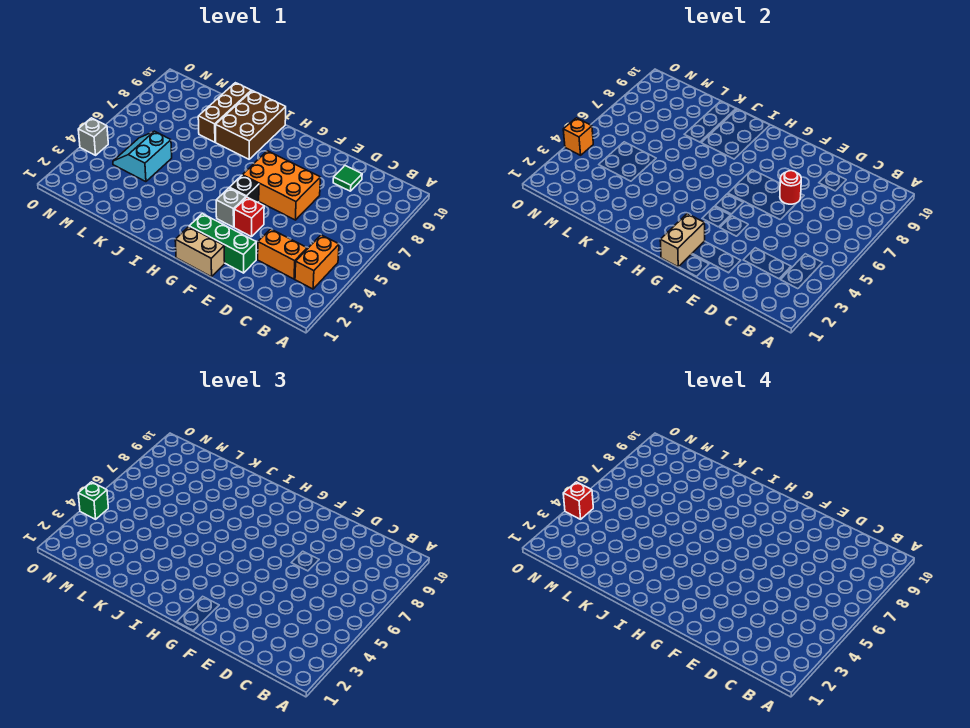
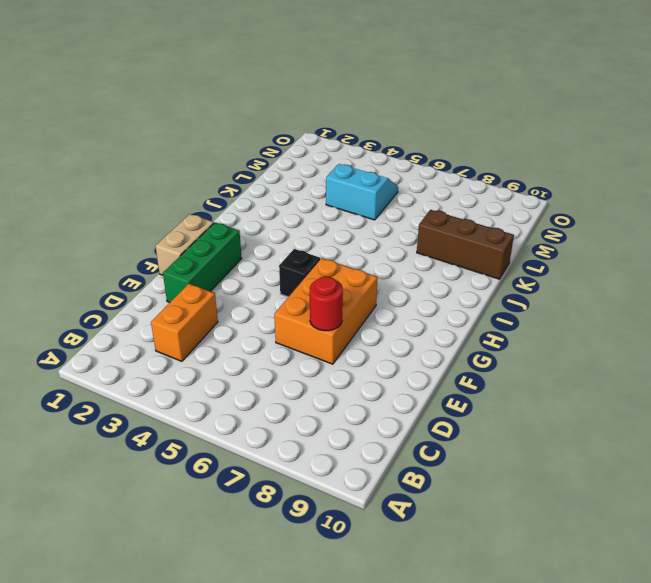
none -> orange 1x2 brick [295,235,339,289]
none -> green 1x1 tile [333,166,362,191]
none -> red 1x1 brick [234,197,264,237]

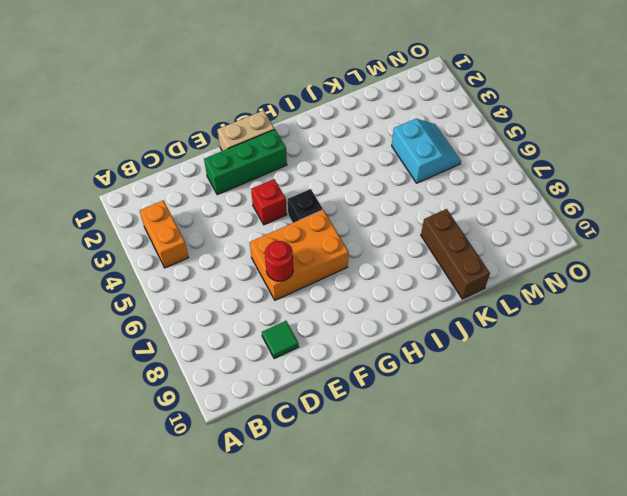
none -> orange 1x2 brick [258,229,307,279]
none -> grey 1x1 brick [216,188,246,227]
none -> brown 2x3 brick [216,91,286,159]

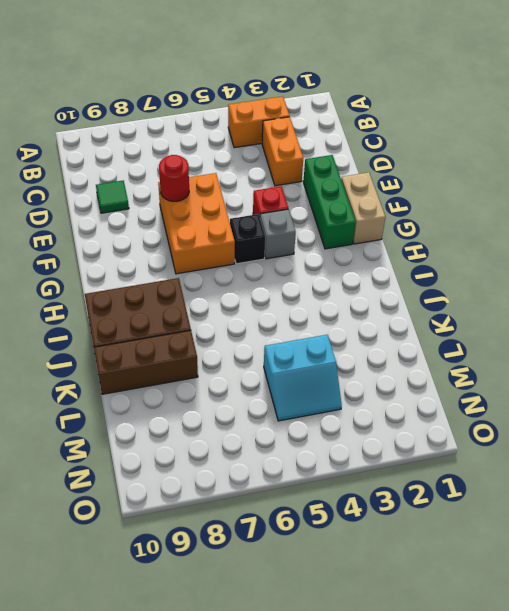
none -> grey 1x1 brick [78,118,108,155]
none -> tan 1x2 brick [660,214,705,267]
none -> orange 1x1 brick [563,118,593,155]

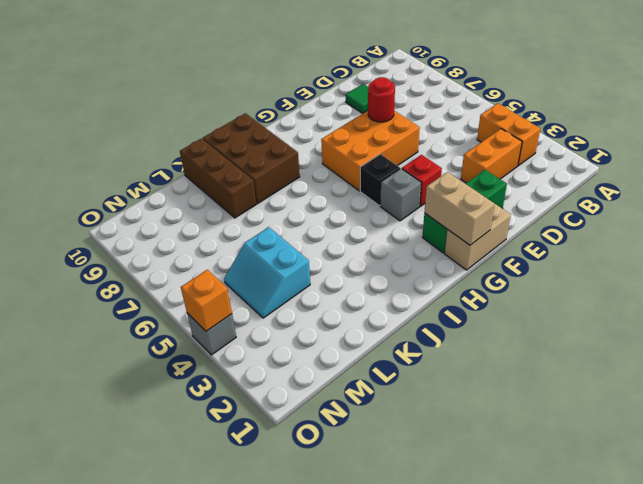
none -> green 1x1 brick [78,482,108,519]
none -> red 1x1 brick [563,482,593,519]

